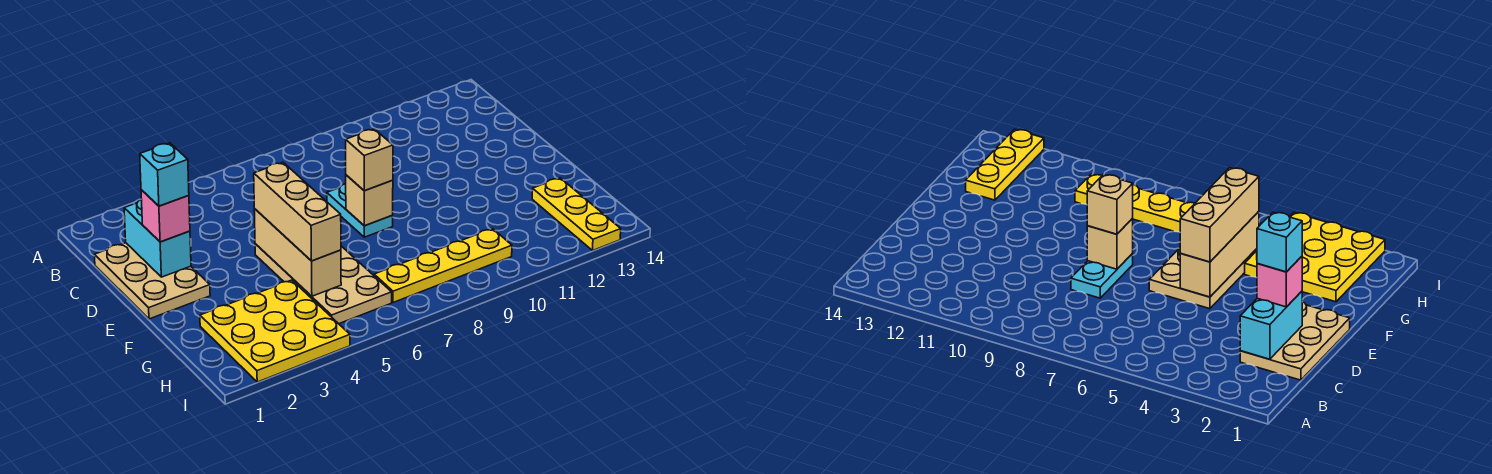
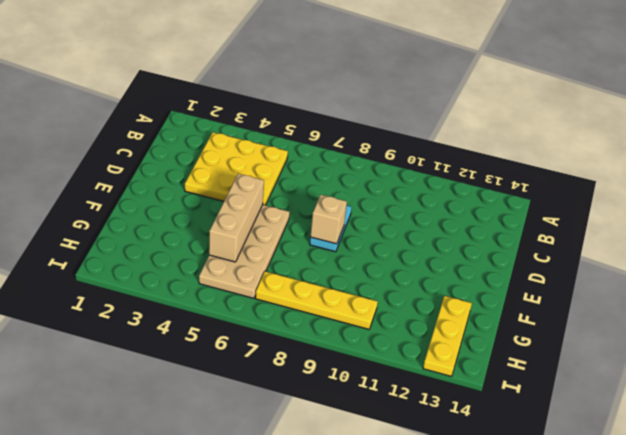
yellow 3x3 plate [185,132,288,205] -> yellow 3x3 plate moved to [200,280,350,382]
none -> tan 2x3 plate [95,243,210,319]
none -> cyan 1x2 brick [124,199,191,277]
none -> pink 1x1 brick [141,190,190,242]

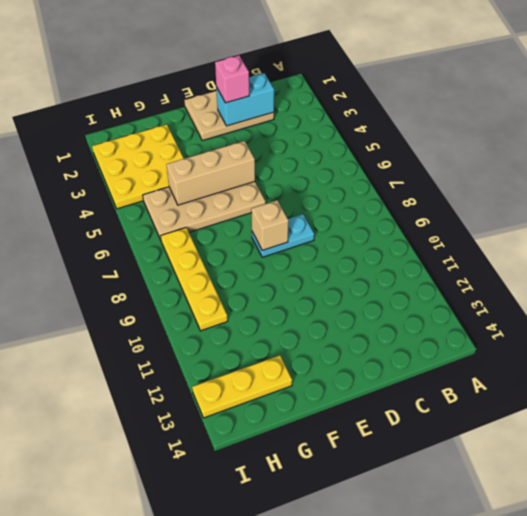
none -> tan 1x3 brick [254,162,341,261]
none -> tan 1x1 brick [346,129,393,191]
none -> cyan 1x1 brick [140,143,189,206]

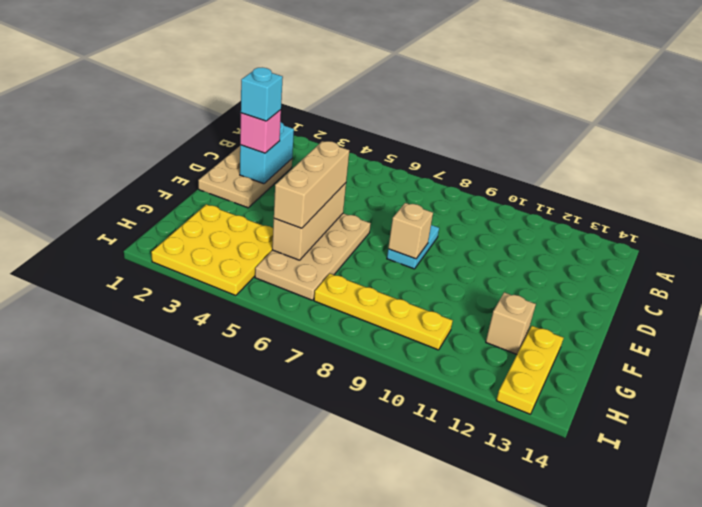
tan 1x1 brick [486,292,536,354] -> tan 1x1 brick moved to [346,129,393,191]

